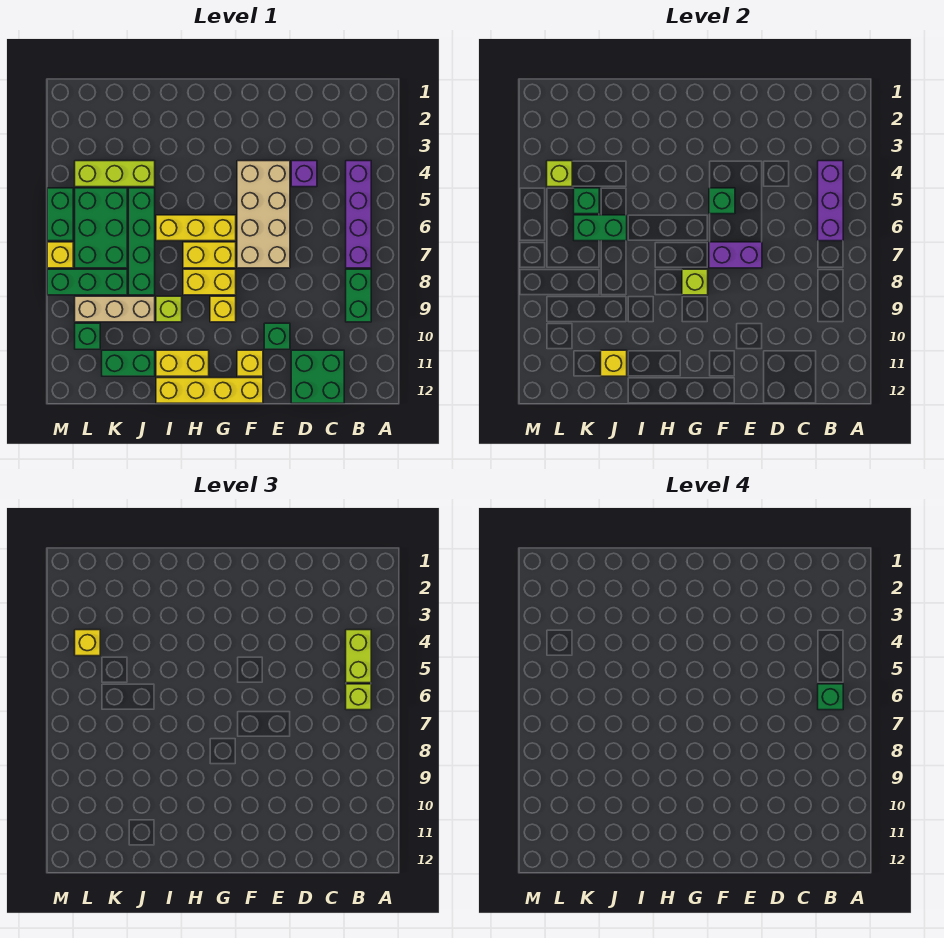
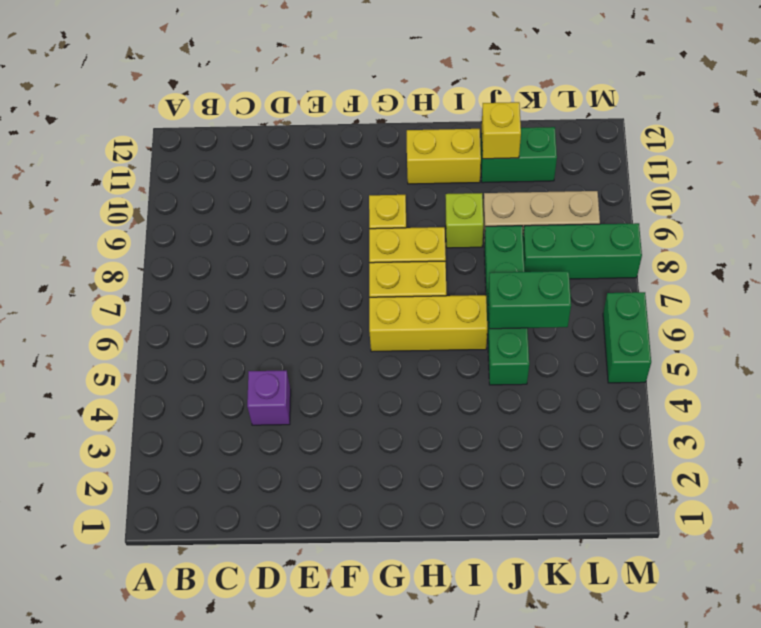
none -> purple 1x4 brick [346,161,371,268]
none -> green 1x2 brick [346,269,371,322]
none -> green 2x2 brick [291,350,344,403]
none -> tan 2x4 brick [237,161,290,268]

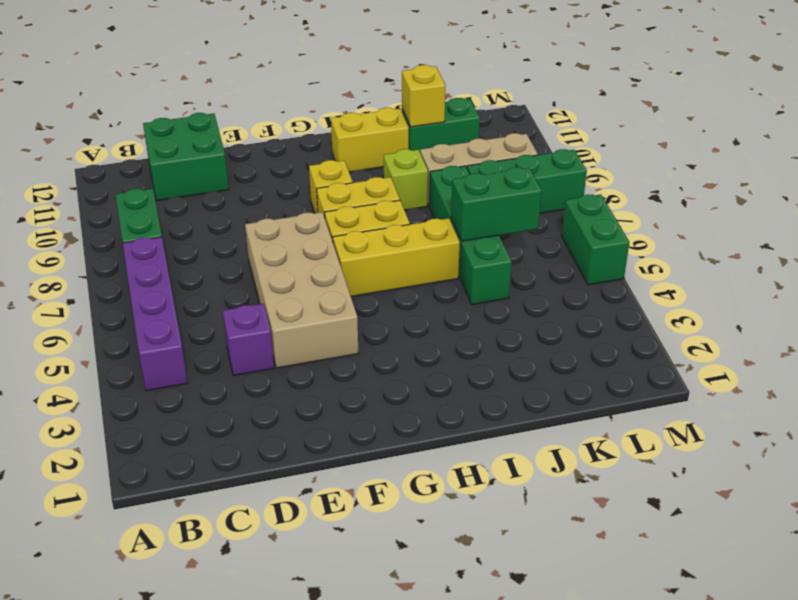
none -> green 1x1 brick [264,323,290,349]
none -> yellow 1x1 brick [237,350,263,376]
none -> yellow 1x4 brick [156,378,263,403]
none -> lime 1x3 brick [75,161,155,187]

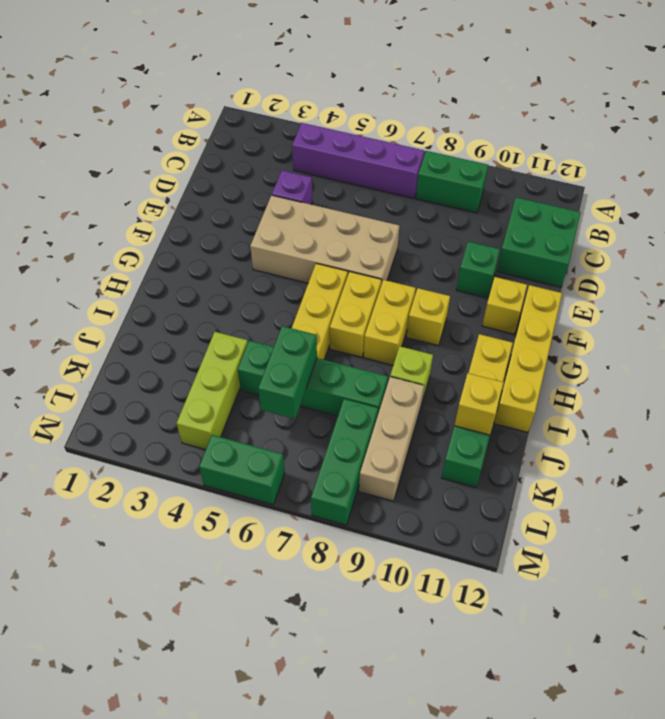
none -> green 2x3 brick [75,188,127,268]
none -> green 1x1 brick [75,323,100,349]
none -> yellow 1x1 brick [47,242,73,268]
none -> purple 1x3 brick [818,161,843,241]

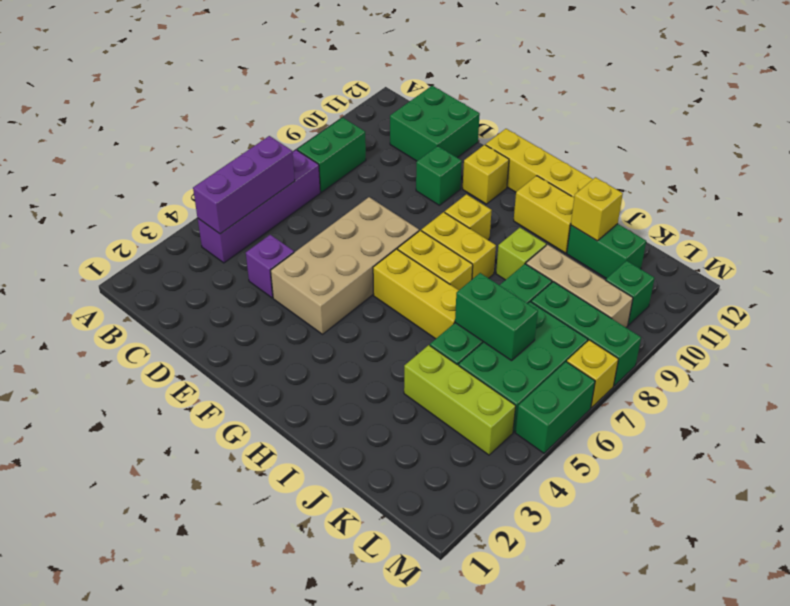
none -> purple 1x2 brick [709,242,762,268]
none -> green 1x1 brick [709,188,735,214]
none -> lime 1x1 brick [682,269,708,295]
none -> green 1x1 brick [574,188,599,214]

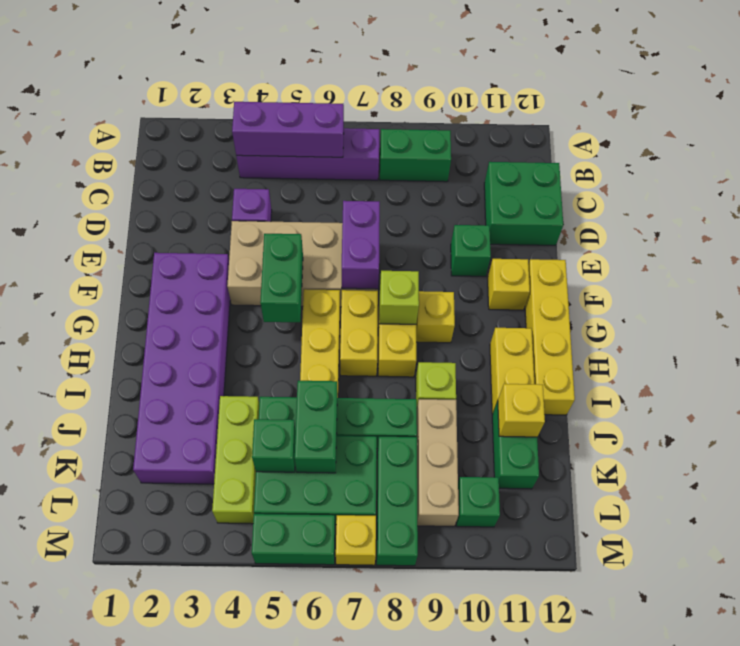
purple 2x6 brick [133,253,230,484] -> none
green 1x2 brick [260,234,303,322] -> green 1x1 brick [709,188,735,214]
none -> lime 1x1 brick [547,161,572,187]
none -> lime 1x2 brick [346,630,371,683]
none -> lime 1x1 brick [346,684,371,710]
none -> yellow 1x1 brick [75,630,100,656]

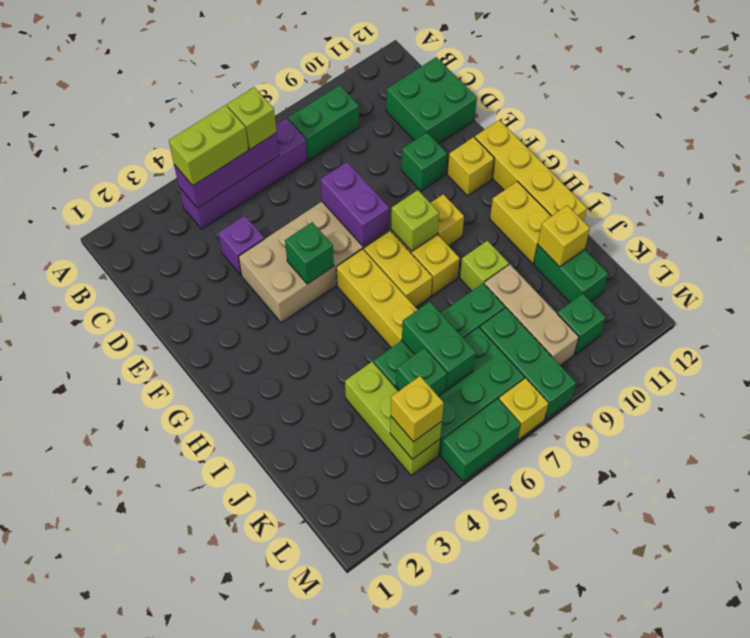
none -> green 1x1 brick [818,684,843,710]

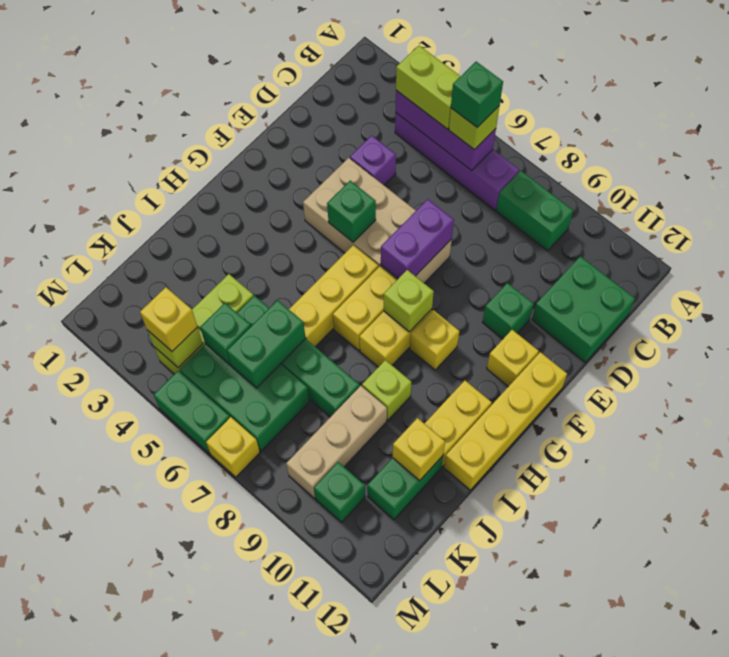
none -> green 1x3 brick [47,269,127,295]

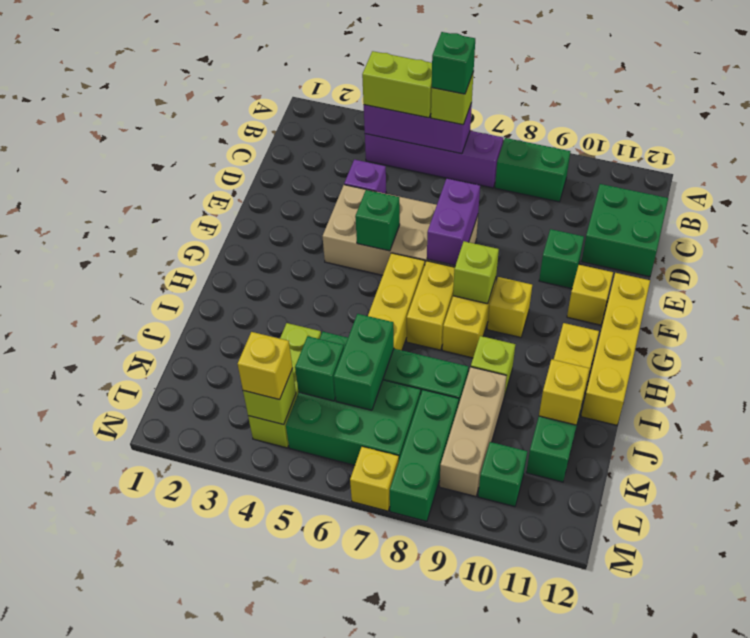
none -> green 1x2 brick [47,188,73,241]

